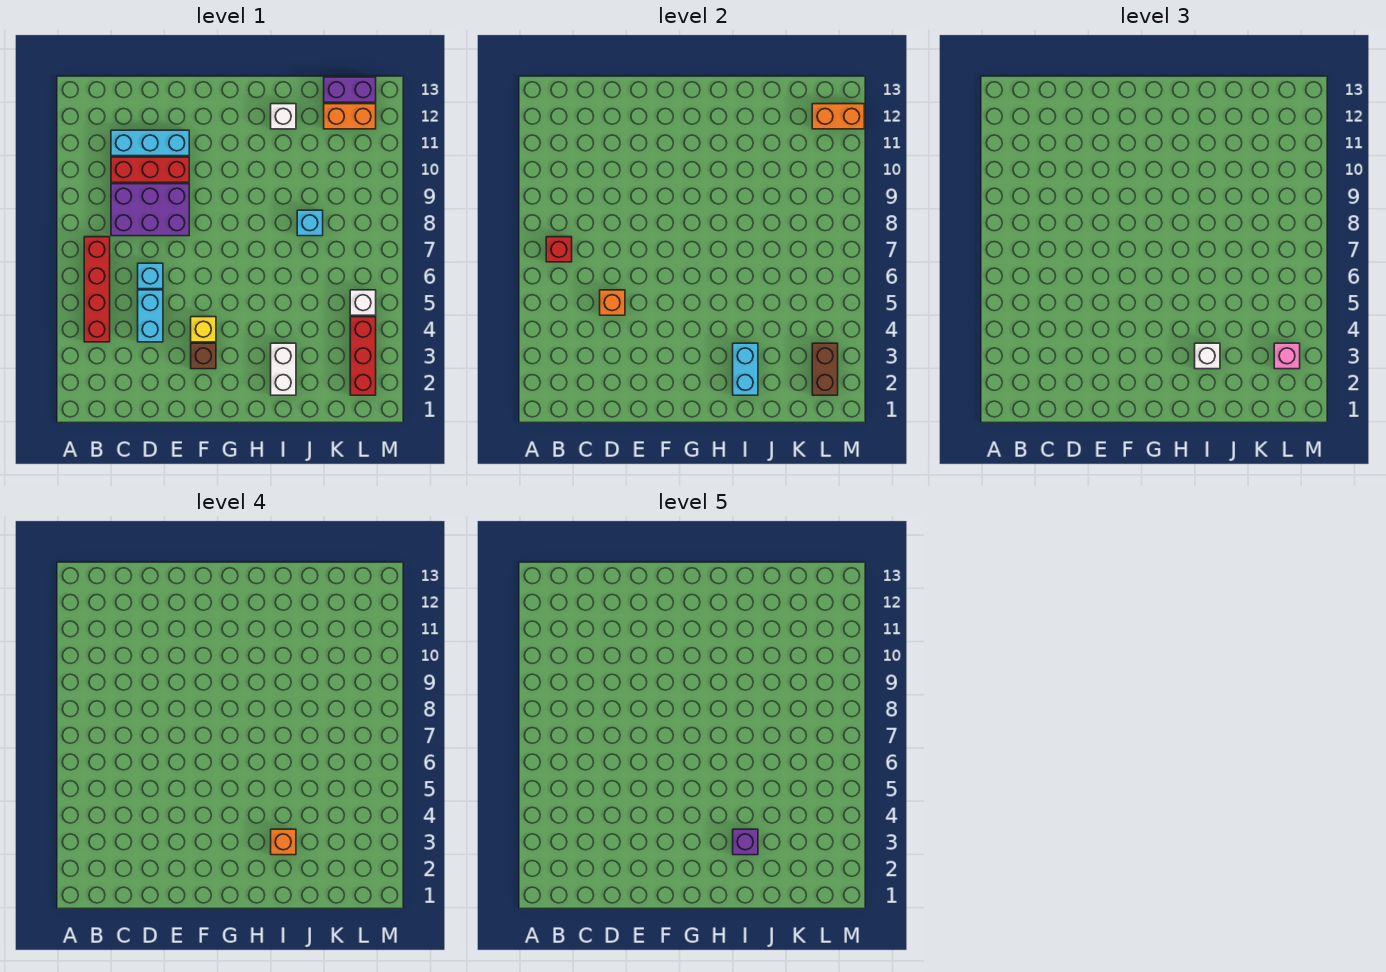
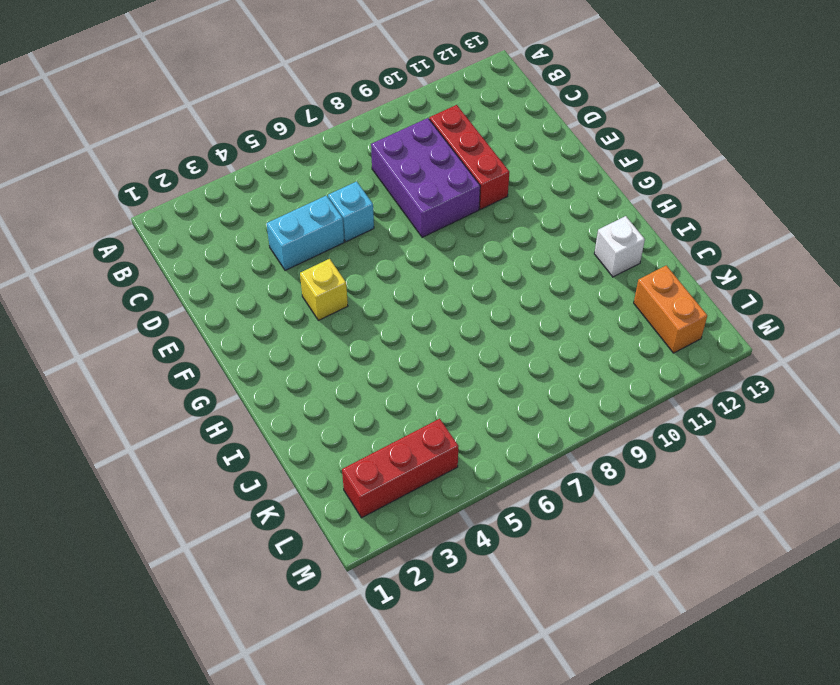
none -> red 1x4 brick [84,237,110,342]
none -> cyan 1x3 brick [111,130,189,156]
none -> brown 1x1 brick [191,343,216,369]

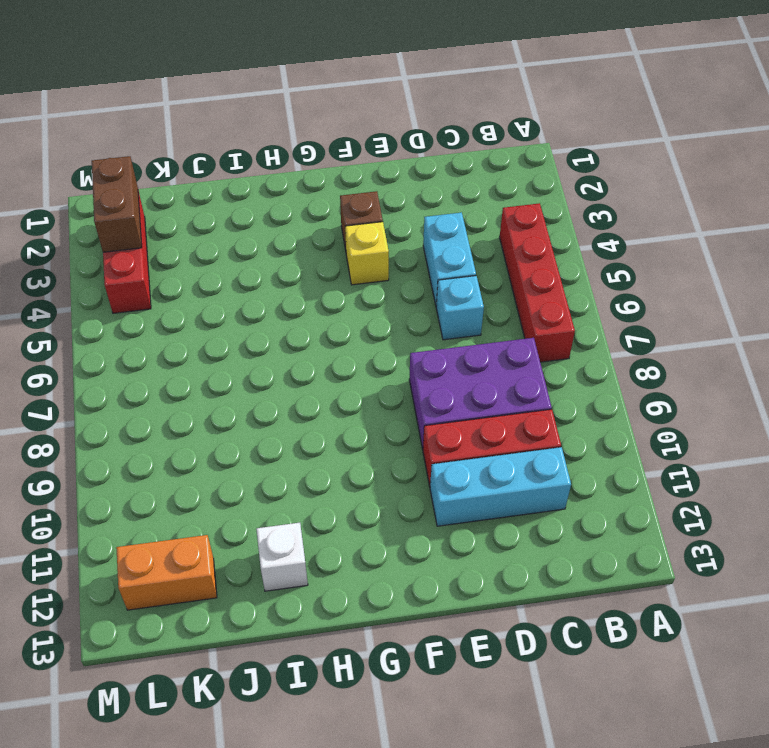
none -> white 1x2 brick [271,343,296,395]
none -> cyan 1x1 brick [297,210,323,236]
none -> purple 1x2 brick [324,77,376,102]

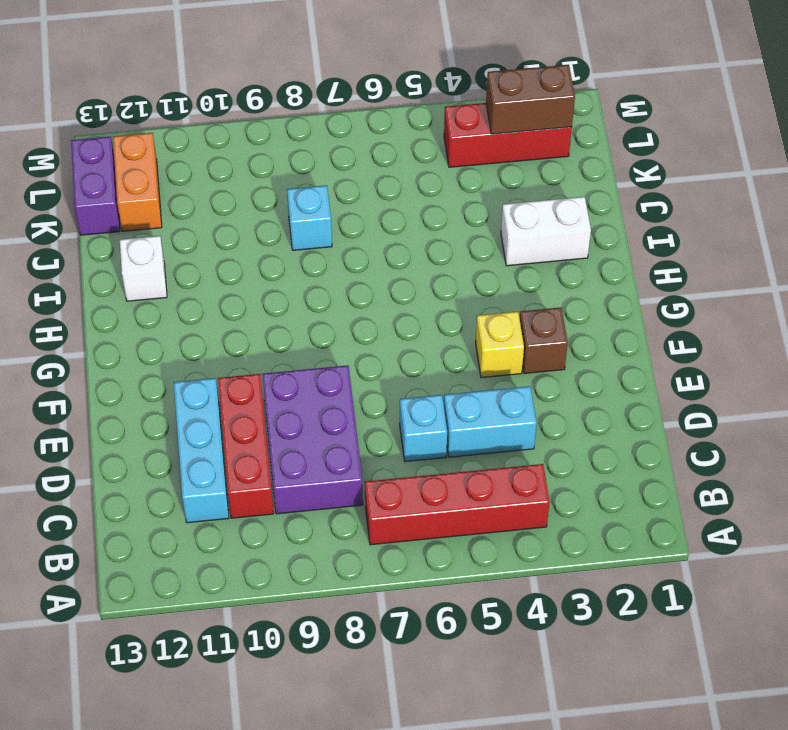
none -> white 1x1 brick [350,290,376,315]
none -> red 1x1 brick [546,237,572,262]
none -> orange 1x1 brick [600,290,625,315]

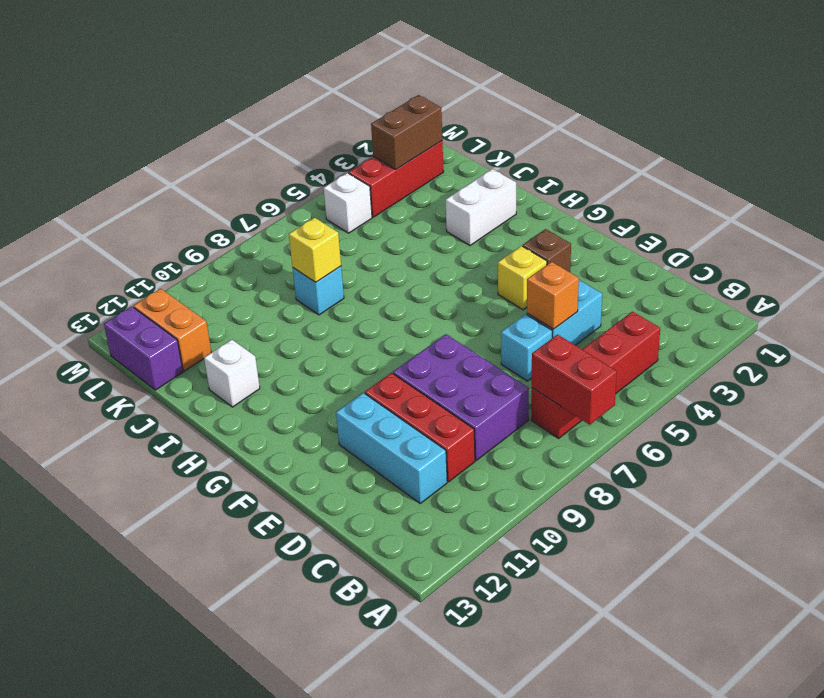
red 1x2 brick [532,335,617,425] -> red 1x1 brick [546,237,572,262]
yellow 1x1 brick [289,218,341,282] -> none
none -> cyan 1x2 brick [733,343,758,395]
none -> orange 1x2 brick [812,104,864,129]
none -> white 1x1 brick [1195,343,1220,369]

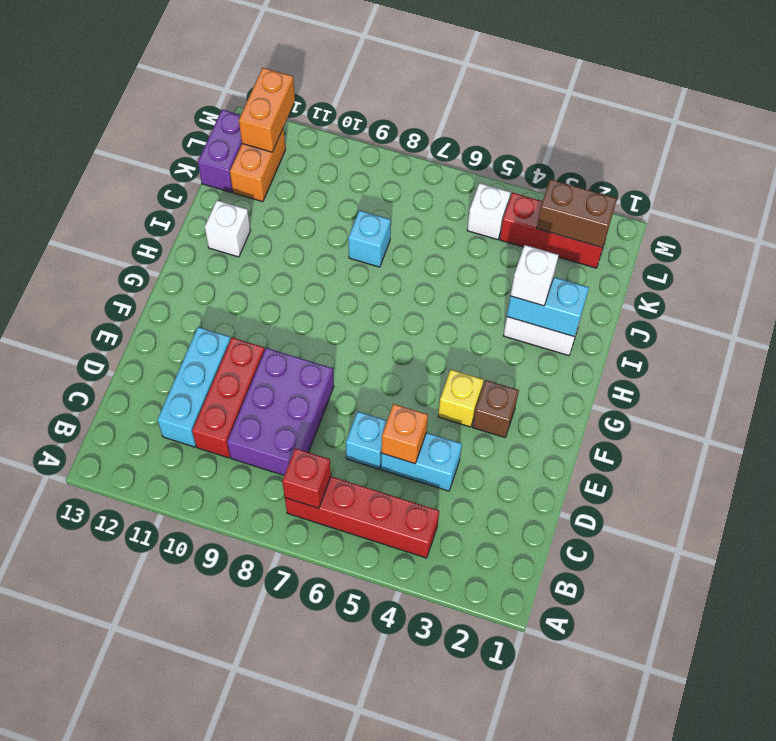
none -> pink 1x1 brick [1274,343,1300,369]
none -> orange 1x1 brick [271,829,296,855]
none -> purple 1x1 brick [733,829,758,855]

